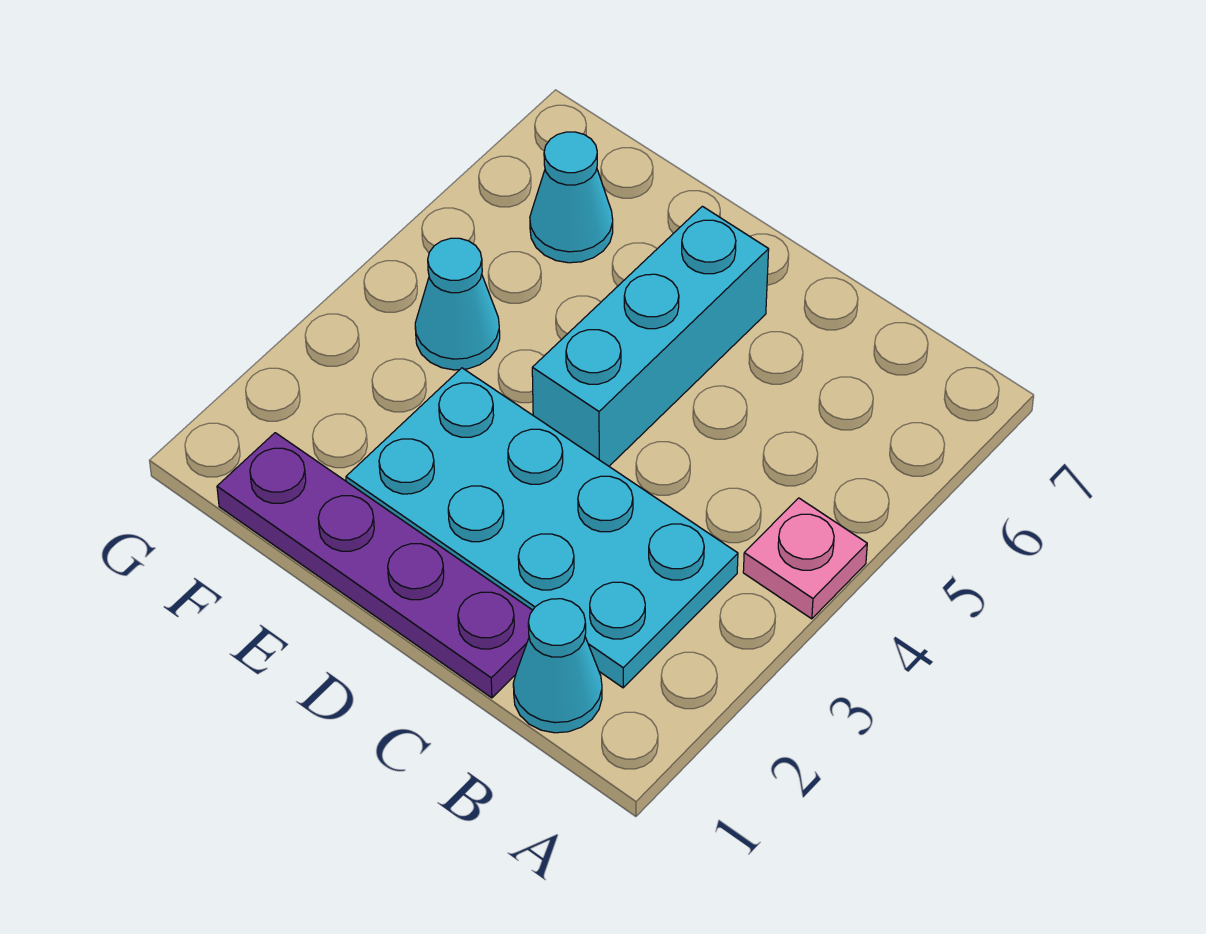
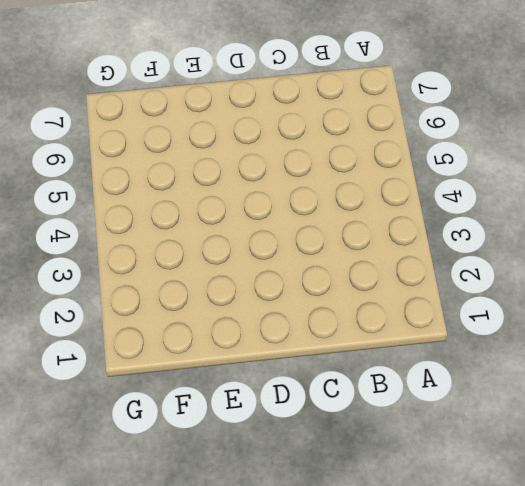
none -> pink 1x1 plate [743,498,867,619]
none -> cyan 1x1 cone [513,599,602,733]

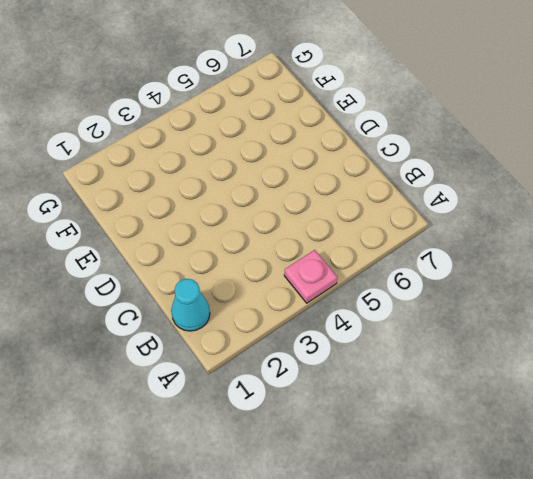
none -> cyan 2x4 plate [346,368,738,688]
none -> purple 1x4 plate [217,433,533,698]

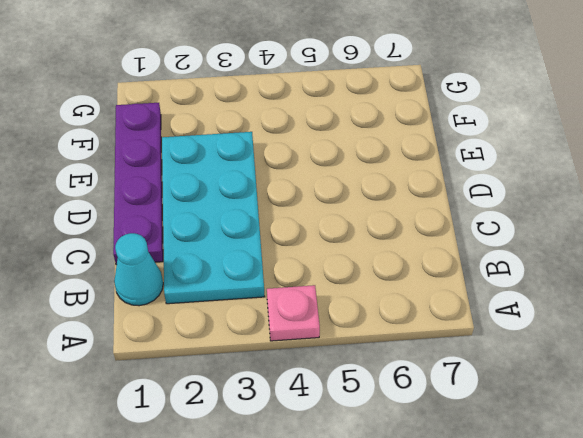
none -> cyan 1x3 brick [532,206,769,466]
none -> cyan 1x1 cone [415,238,500,370]

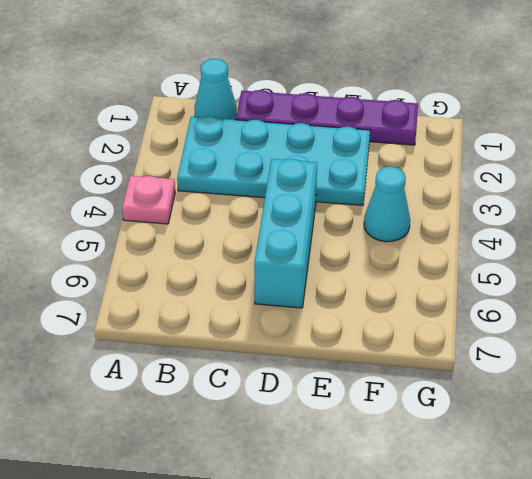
none -> cyan 1x1 cone [530,132,613,263]

